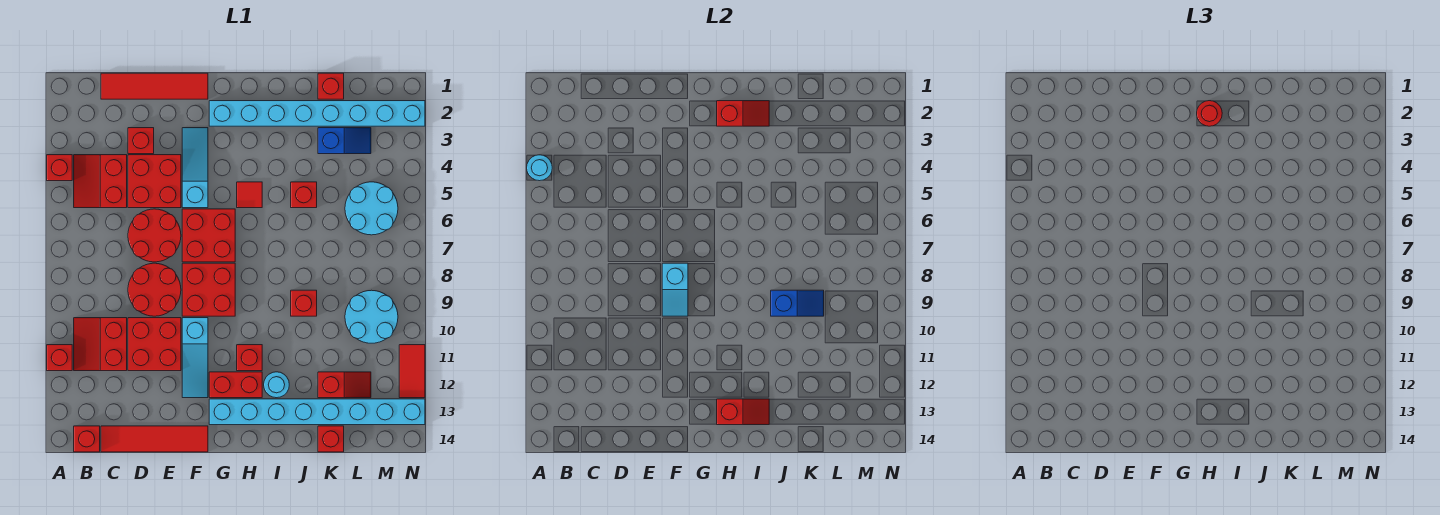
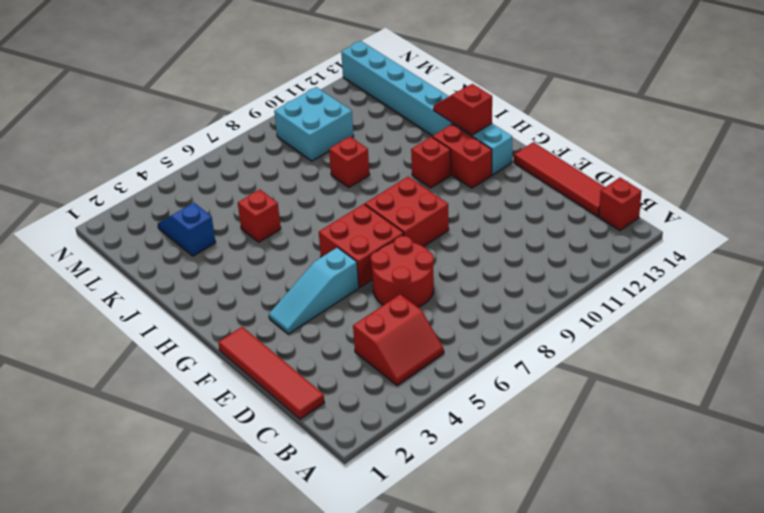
cyan 2x2 brick [274,87,354,161] -> cyan 2x2 round brick [345,290,398,343]
none -> red 1x1 brick [47,155,72,181]
none -> red 1x1 brick [47,345,72,371]
none -> red 2x2 slope [74,318,127,371]
none -> red 1x1 brick [128,128,154,154]

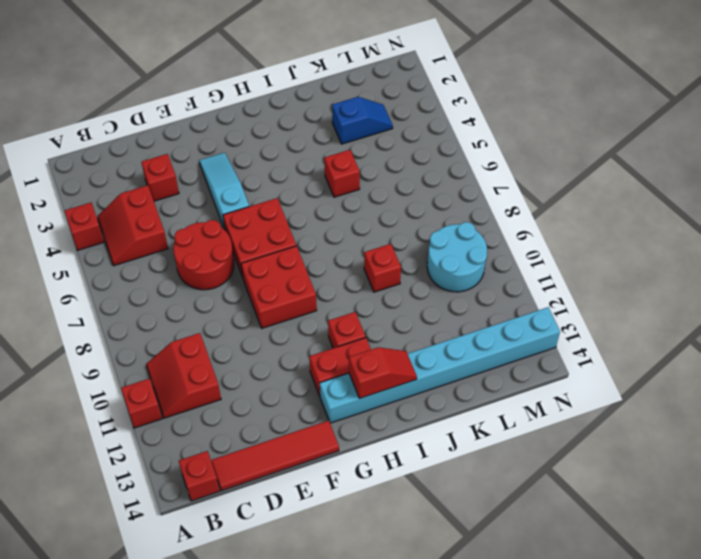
none -> red 1x4 tile [101,73,208,99]
none -> red 2x2 brick [128,155,181,208]
none -> red 2x2 round brick [128,263,181,316]
none -> red 2x2 brick [128,318,181,371]

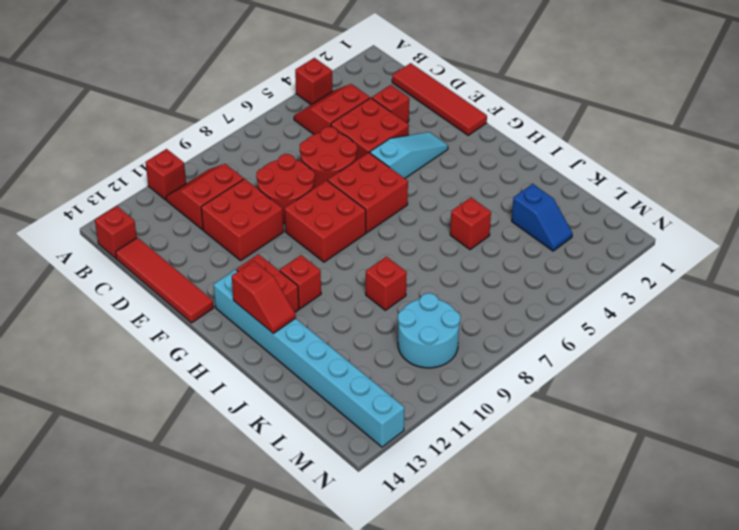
none -> cyan 1x3 slope [182,318,208,398]
none -> cyan 1x8 brick [209,101,425,126]
none -> red 1x1 tile [237,182,262,208]
none -> cyan 1x1 round brick [264,372,289,398]

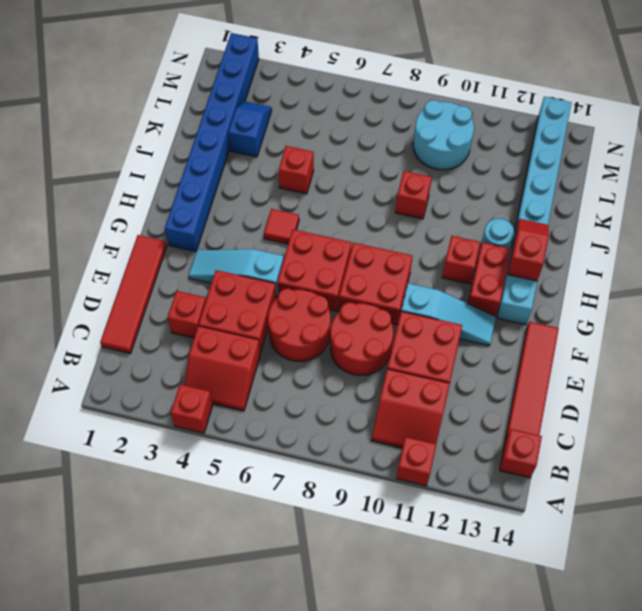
blue 1x8 brick [165,33,259,252] -> cyan 1x8 brick [209,101,425,126]
none -> red 1x1 brick [318,73,344,99]
none -> red 1x2 slope [318,372,371,398]
none -> red 1x1 brick [318,426,344,452]
none -> cyan 2x2 round brick [345,182,398,235]

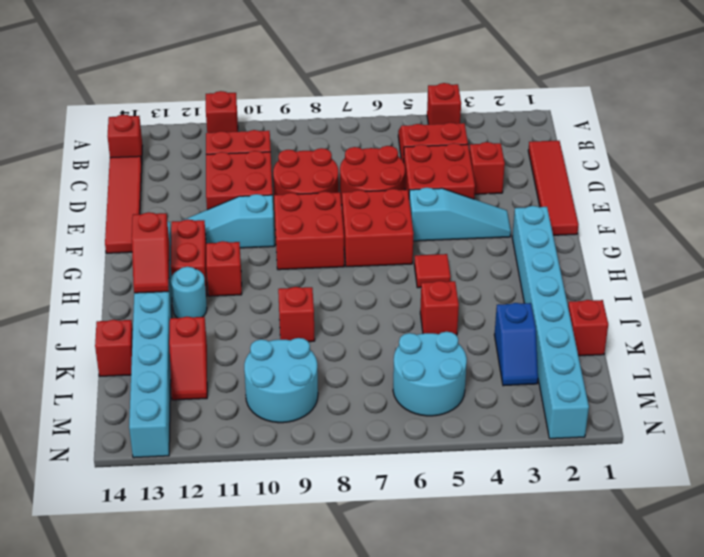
none -> red 1x2 tile [399,345,425,398]
none -> cyan 1x1 round brick [527,155,552,181]
none -> cyan 1x2 slope [662,263,688,316]
none -> red 1x2 slope [717,101,769,126]

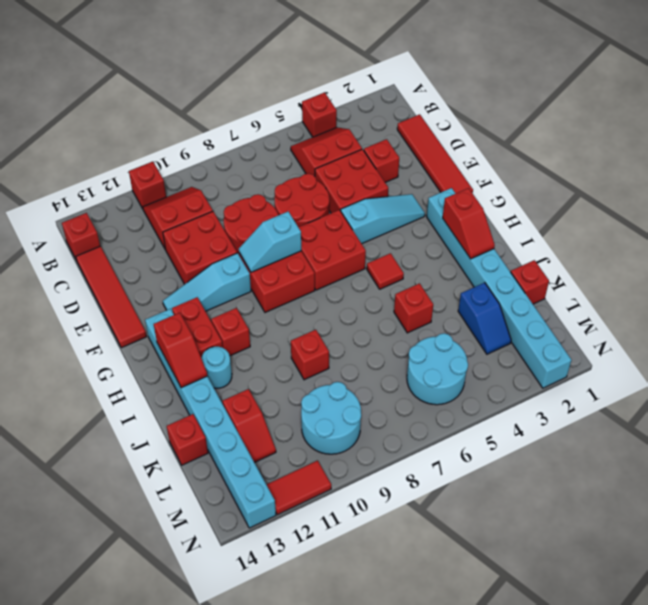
none -> cyan 1x1 round brick [527,155,552,181]
none -> blue 1x2 slope [771,290,824,316]
none -> red 1x1 round brick [1197,101,1222,126]

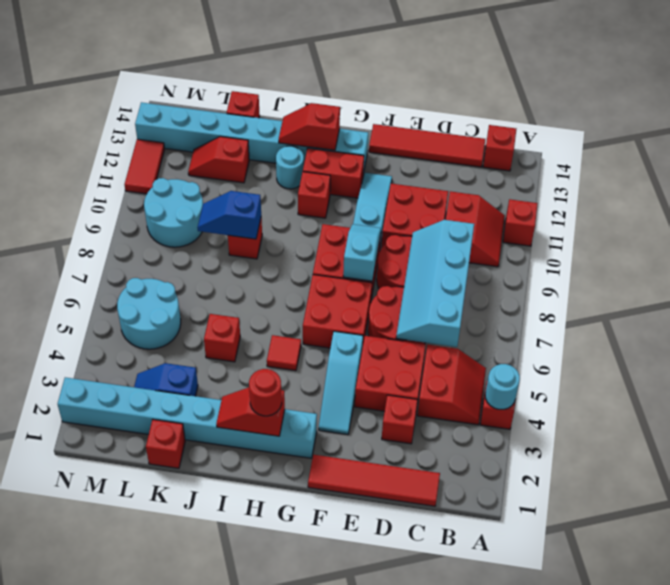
cyan 2x4 slope [396,220,474,347] -> none

